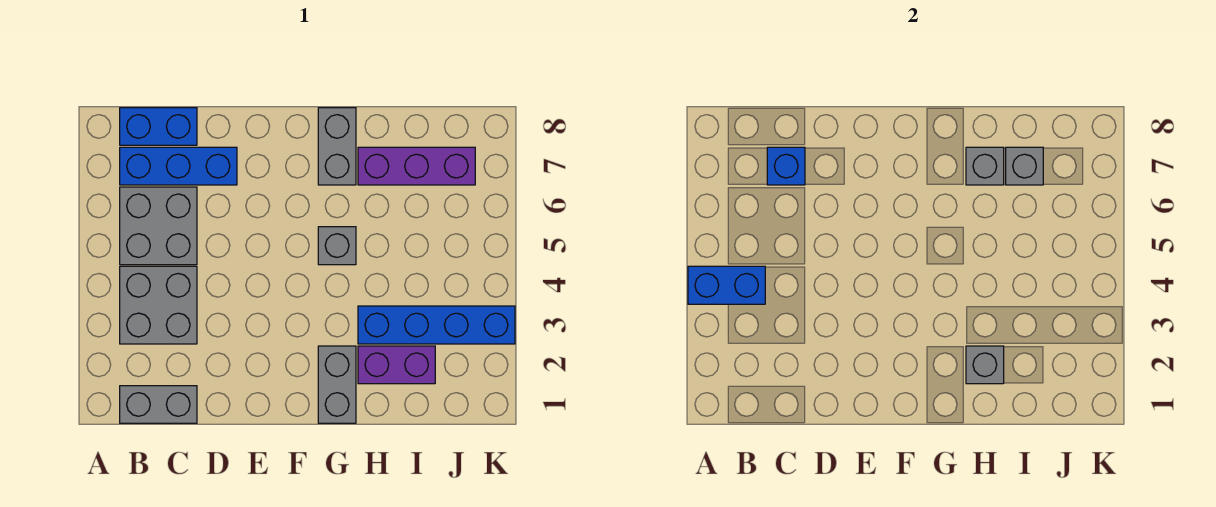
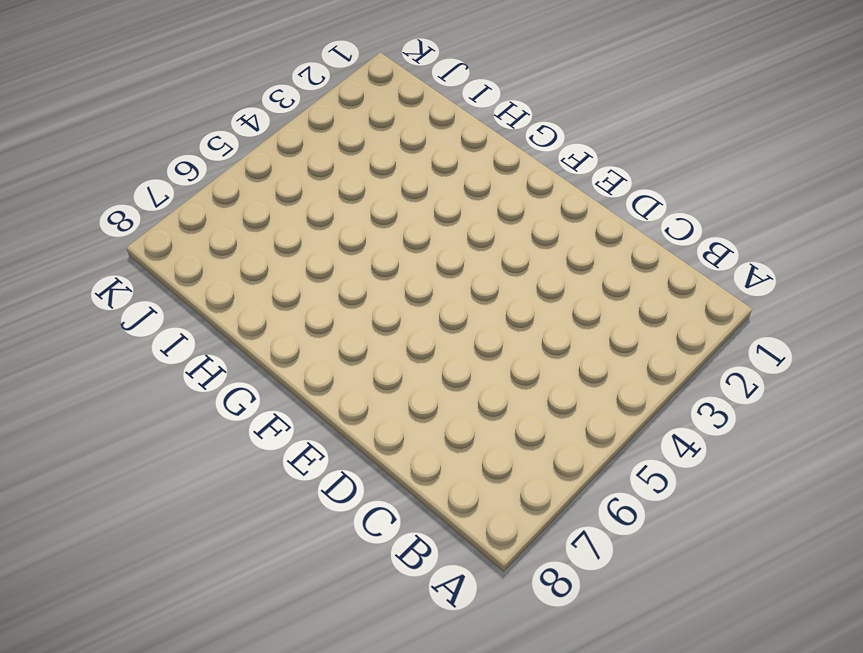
none -> grey 1x2 brick [120,386,197,423]
none -> grey 2x2 brick [120,266,197,344]
none -> grey 2x2 brick [120,187,197,265]

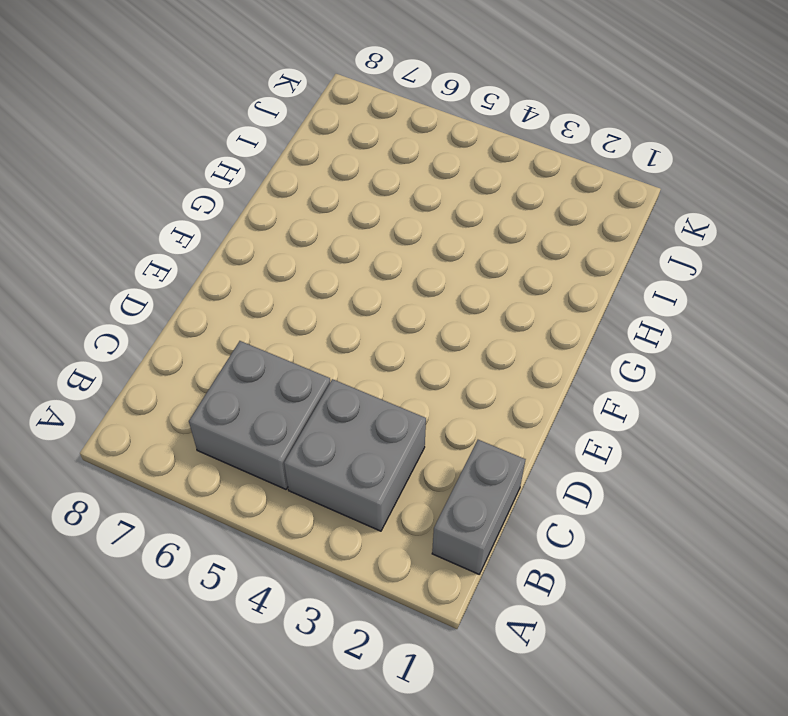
none -> blue 1x3 brick [120,147,237,185]
none -> blue 1x2 brick [120,108,197,145]
none -> grey 1x2 brick [318,346,356,423]

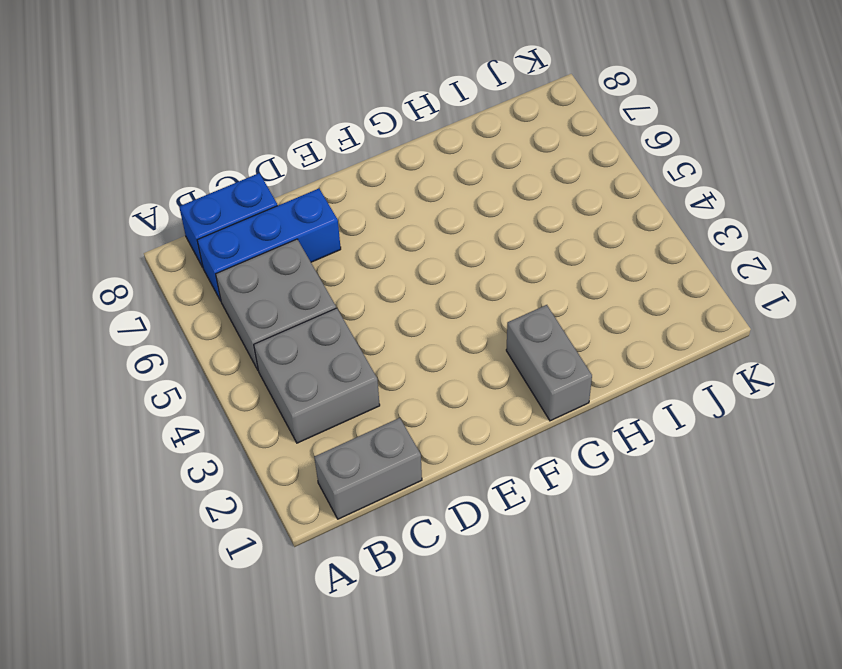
none -> grey 1x1 brick [318,227,356,265]
none -> grey 1x2 brick [318,108,356,185]
none -> purple 1x2 brick [358,346,435,384]

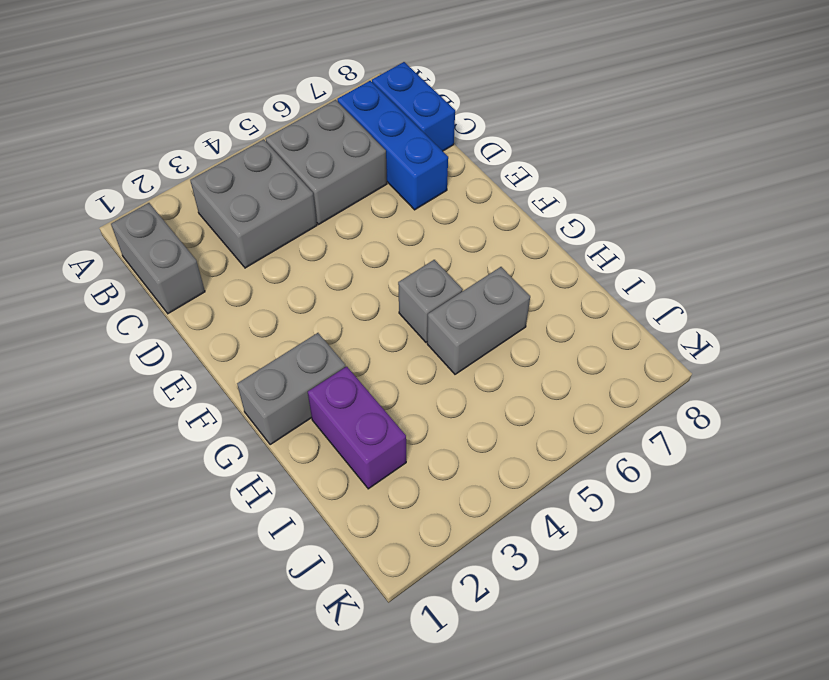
grey 1x2 brick [427,267,530,374] -> grey 1x2 brick moved to [318,108,356,185]
none -> blue 1x4 brick [358,306,515,344]
none -> purple 1x3 brick [358,147,475,185]
none -> blue 1x2 brick [688,266,765,304]

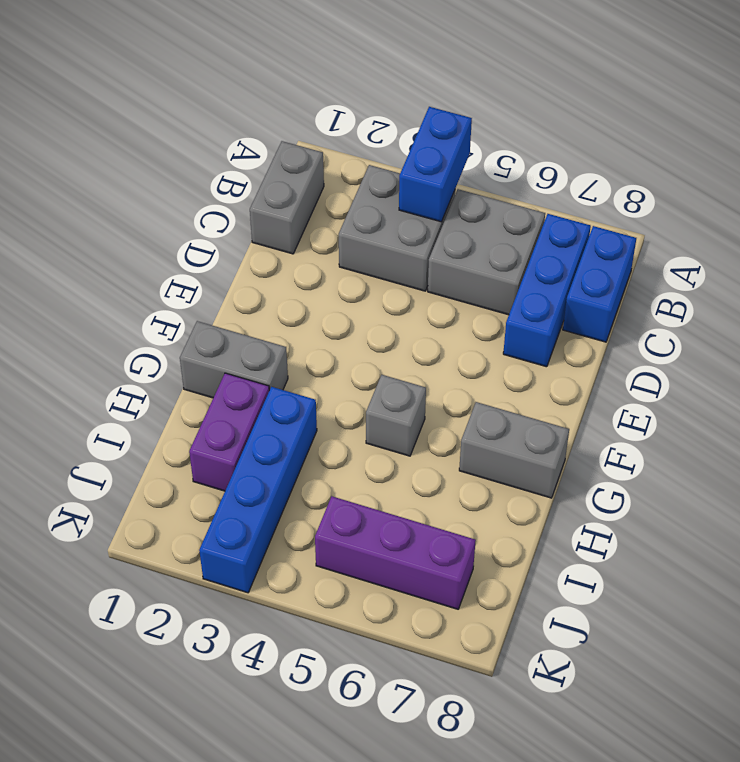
purple 1x3 brick [315,496,476,609] -> purple 1x3 brick turned to [358,147,475,185]
none -> blue 1x1 brick [767,147,805,185]
none -> grey 1x1 brick [966,346,1004,384]
none -> grey 1x1 brick [966,147,1004,185]

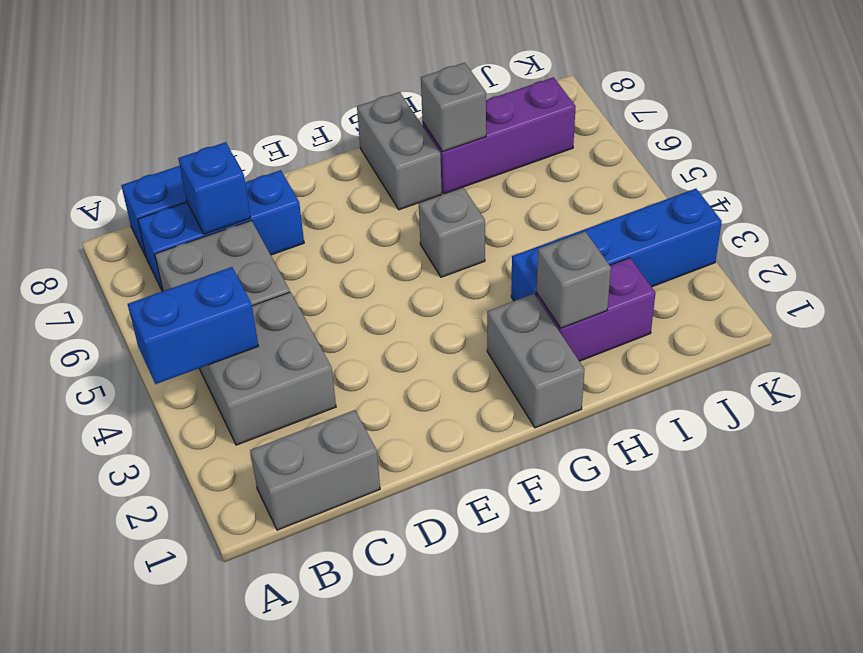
none -> grey 1x1 brick [1006,147,1043,185]

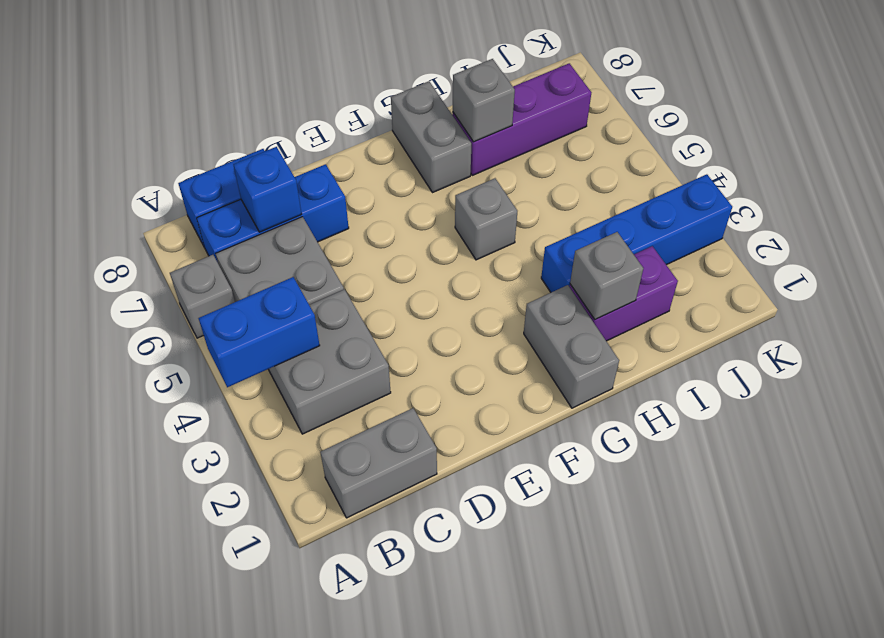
grey 1x1 brick [170,255,235,338] -> grey 1x1 brick moved to [1006,147,1043,185]

